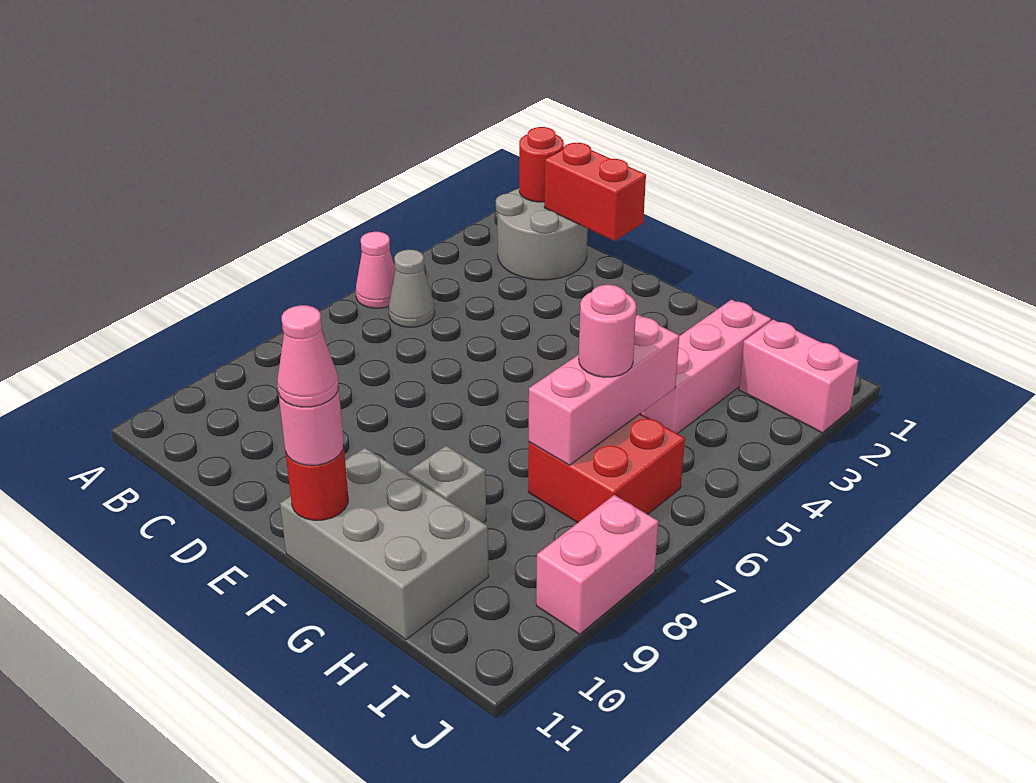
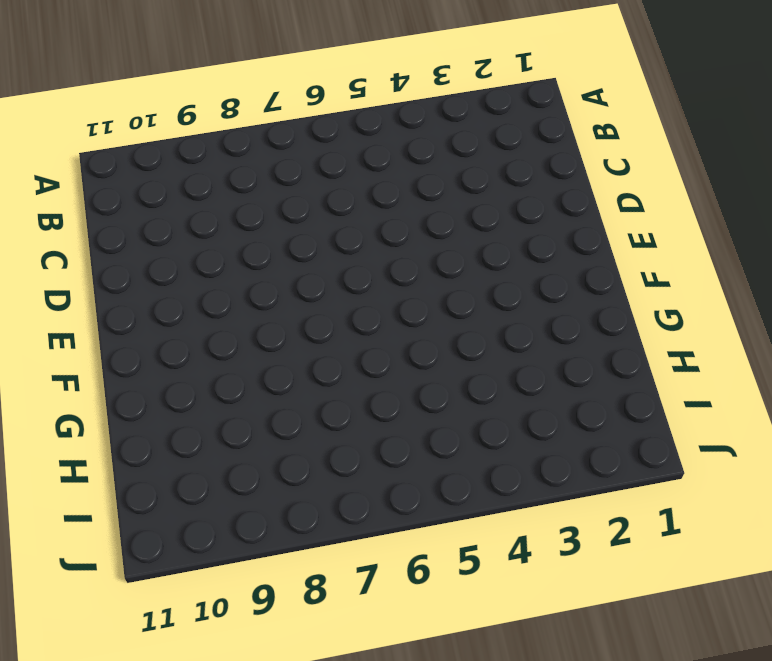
none -> pink 1x1 cone [356,232,396,308]
none -> grey 2x2 round brick [496,189,588,280]
none -> grey 1x1 cone [389,250,435,327]

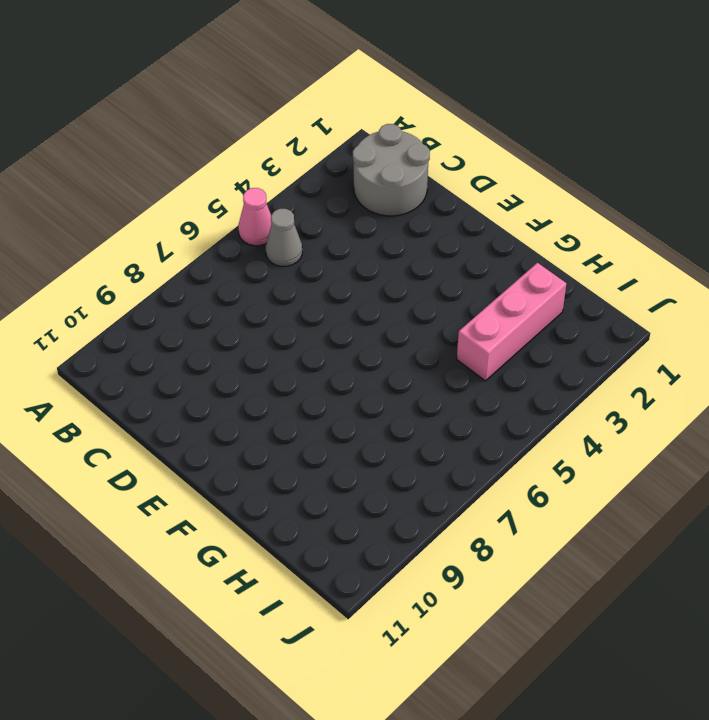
none -> grey 2x3 brick [280,448,489,640]
none -> grey 1x1 brick [407,446,486,523]
none -> red 2x2 brick [528,413,685,523]

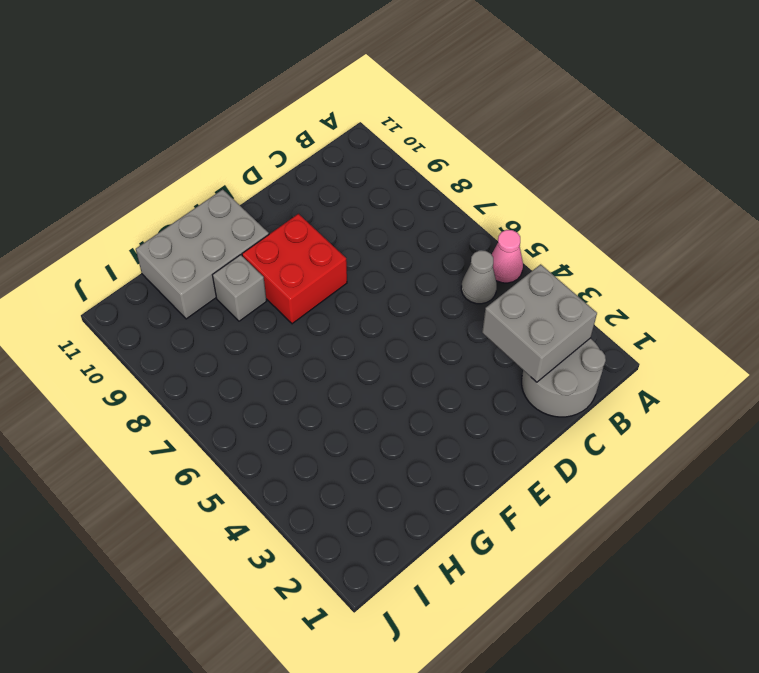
grey 2x2 brick [482,264,597,382] -> none
red 2x2 brick [242,214,347,324] -> red 2x2 brick moved to [528,413,685,523]
none -> pink 1x3 brick [641,300,771,434]
none -> pink 1x2 brick [739,320,858,433]
none -> pink 1x2 brick [536,495,658,634]

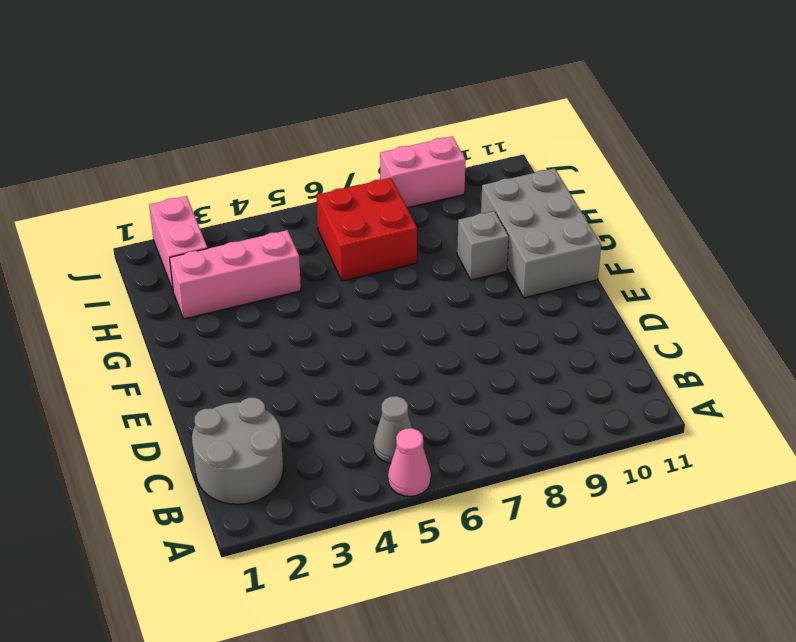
none -> red 1x1 round brick [519,127,564,202]
none -> red 1x2 brick [544,143,646,241]
none -> red 1x1 round brick [286,444,348,520]

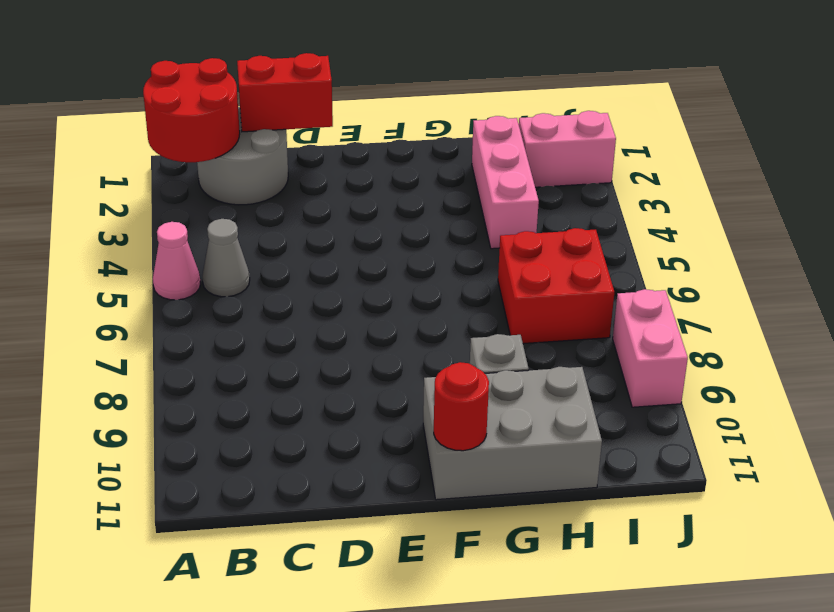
red 2x2 round brick [143,58,240,162] -> red 1x1 round brick [519,127,564,202]
none -> pink 1x3 brick [529,315,679,465]
none -> pink 1x1 round brick [279,386,344,465]
none -> pink 1x1 round brick [579,285,636,377]

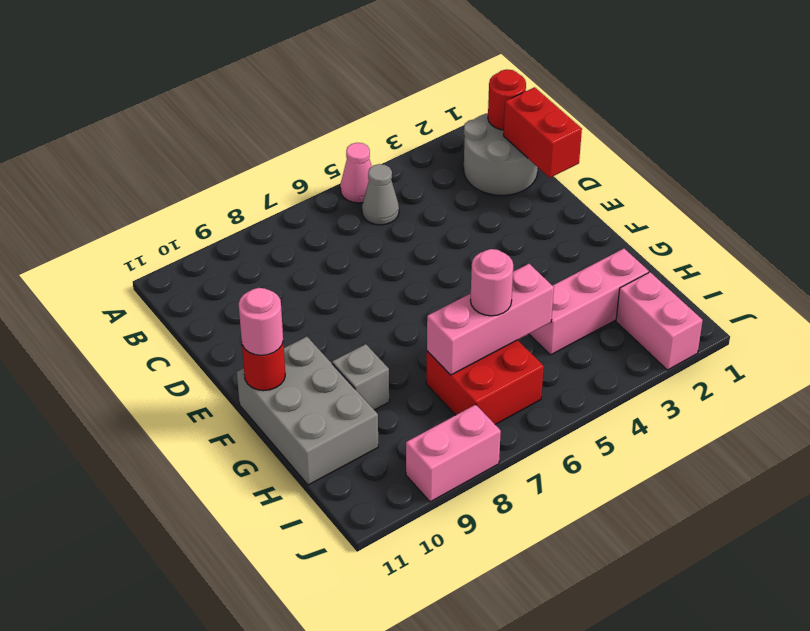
none -> pink 1x1 cone [277,305,338,407]

